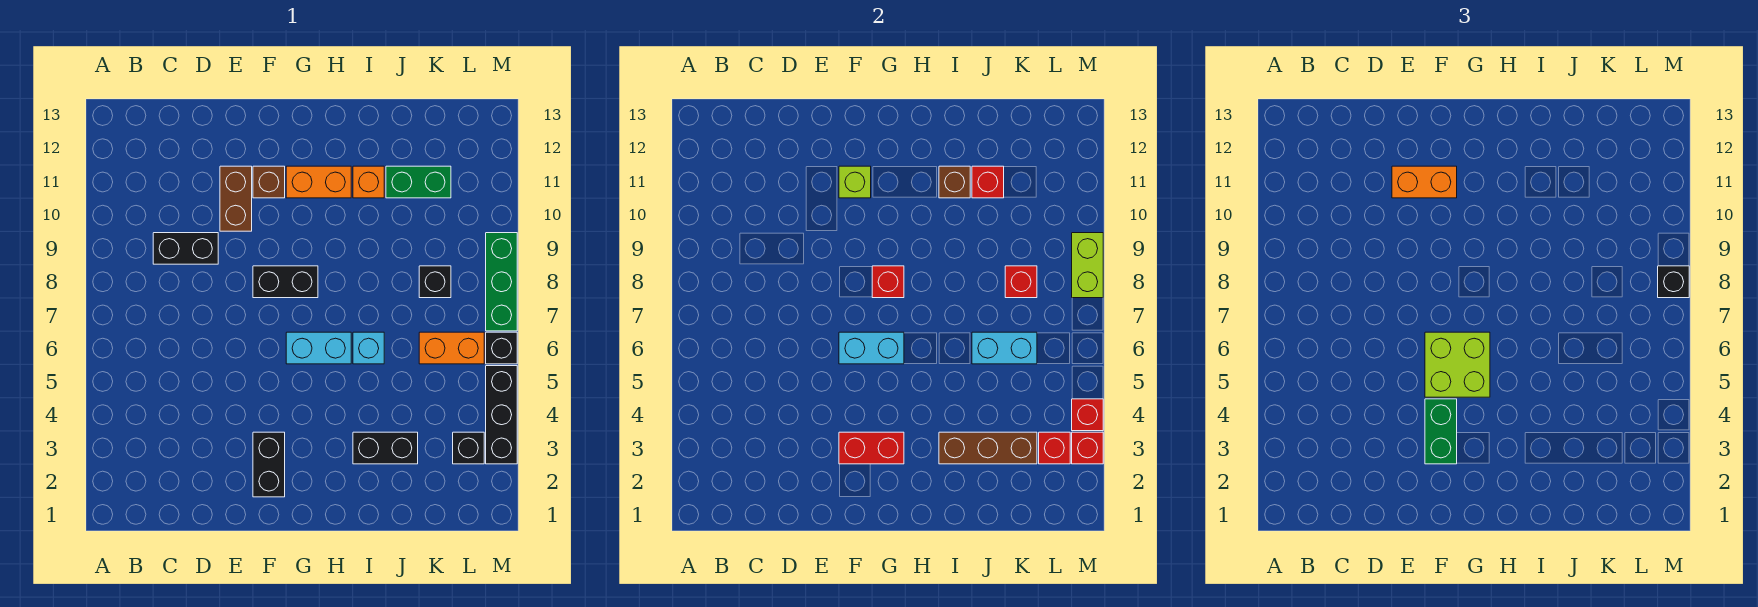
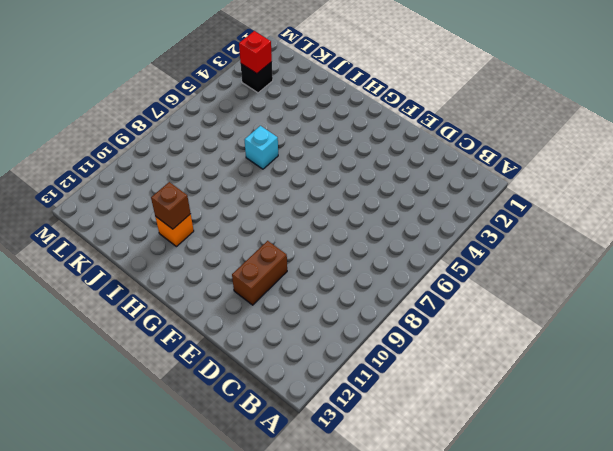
none -> black 1x2 brick [153,233,218,264]
none -> black 1x2 brick [253,432,285,497]
none -> black 1x2 brick [253,266,318,298]
none -> brown 1x1 brick [253,166,285,198]

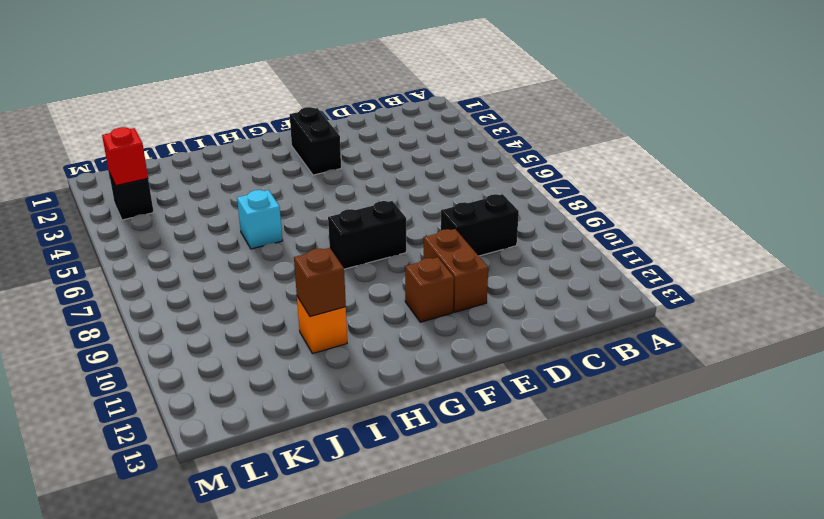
none -> cyan 1x2 brick [286,332,351,364]
none -> orange 1x2 brick [286,166,351,198]
none -> black 1x2 brick [353,432,418,464]
none -> green 1x2 brick [386,166,451,198]

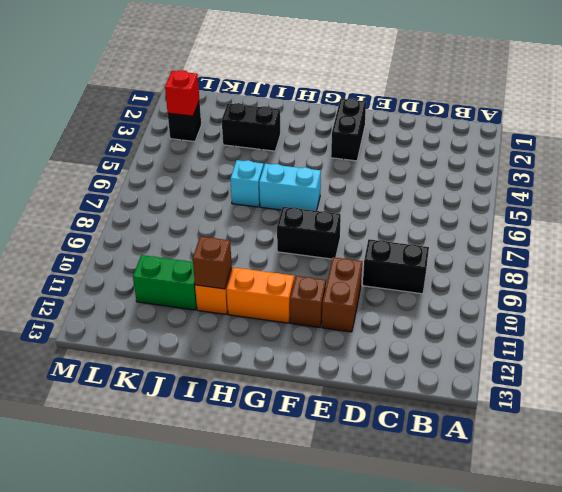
none -> orange 1x2 brick [419,332,484,364]
none -> black 1x1 brick [419,266,451,298]
none -> black 1x3 brick [486,366,517,464]
none -> black 1x1 brick [486,332,517,364]

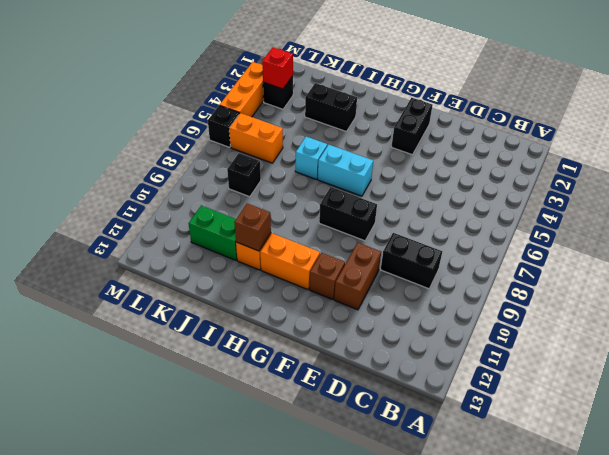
orange 1x3 brick [220,62,264,117] -> black 1x3 brick [486,366,517,464]
none -> green 1x3 brick [486,233,517,331]
none -> red 1x2 brick [839,432,904,464]
none -> cyan 1x2 brick [839,332,904,364]
none -> lime 1x1 brick [839,166,871,198]

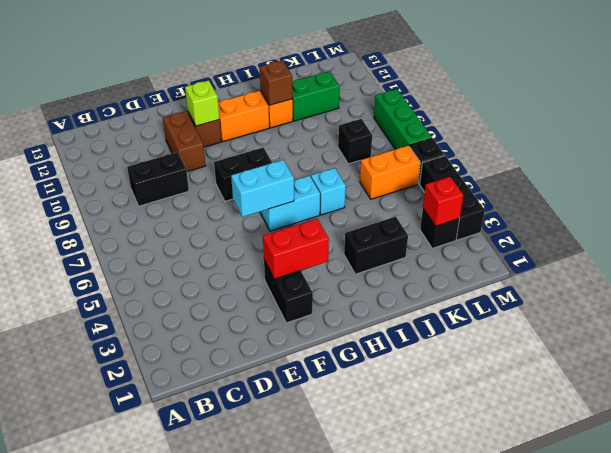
none -> red 1x1 brick [872,266,904,298]
none -> brown 1x3 brick [939,432,1037,464]
none -> cyan 1x2 brick [972,332,1037,364]
none -> red 1x1 brick [972,166,1004,198]

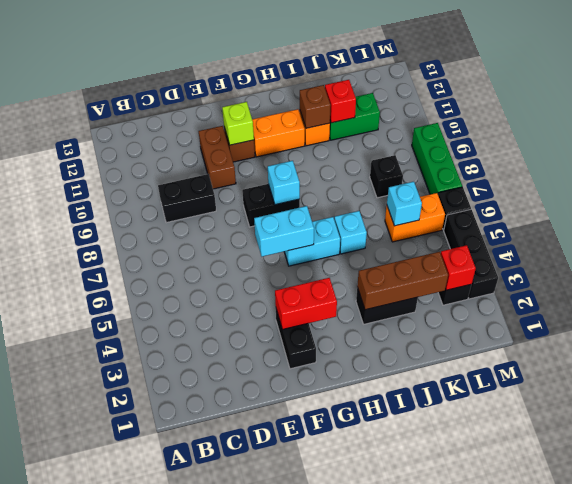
cyan 1x1 brick [268,161,300,205] -> red 1x1 brick [872,266,904,298]
cyan 1x1 brick [387,182,422,226] -> cyan 1x2 brick [972,332,1037,364]
none -> red 1x1 brick [1005,266,1037,298]
none -> red 1x1 brick [1072,432,1103,464]
none -> red 1x1 brick [1072,399,1103,431]
none -> lime 1x2 brick [1072,233,1103,298]

